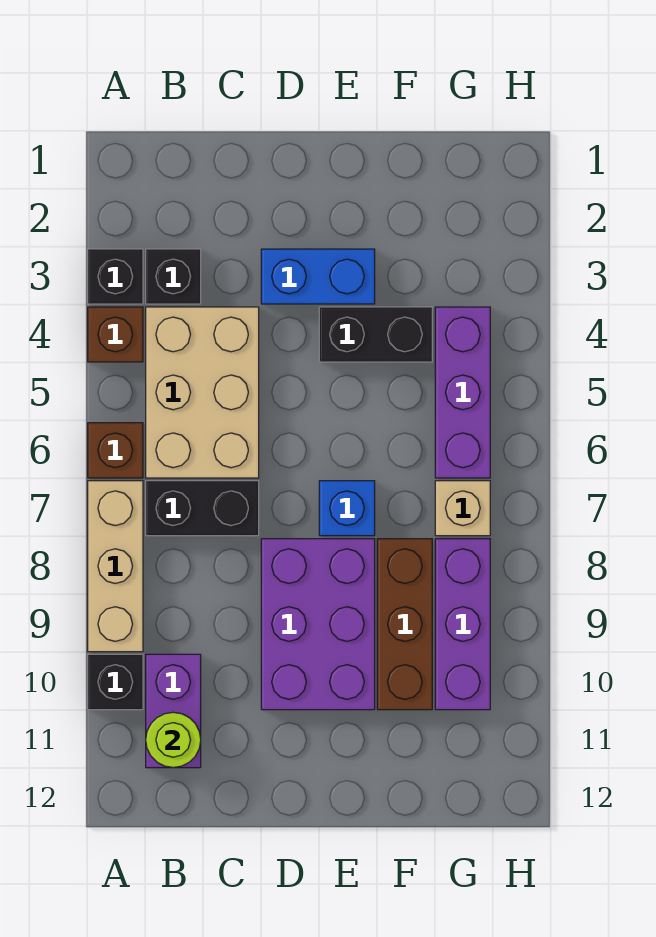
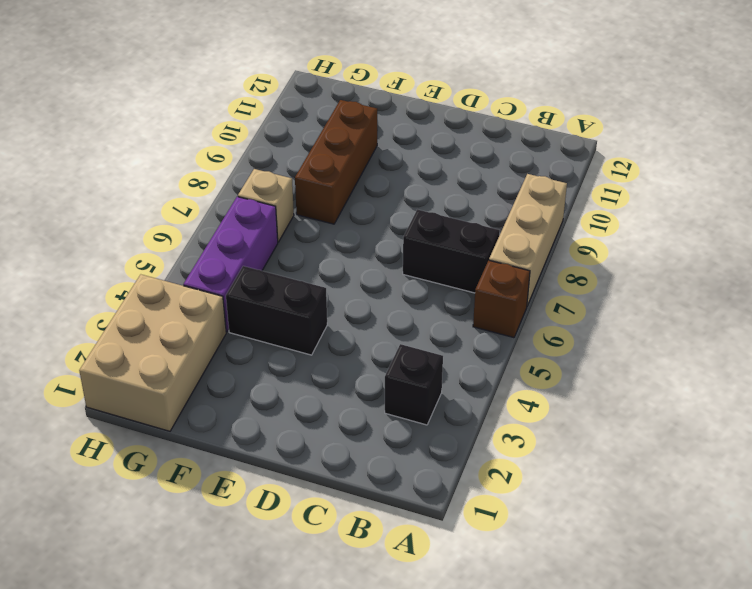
tan 2x3 brick [79,275,226,431] -> tan 2x3 brick moved to [146,307,259,478]
none -> black 1x1 brick [88,249,143,304]
none -> brown 1x1 brick [88,307,143,362]
none -> black 1x1 brick [88,654,143,710]

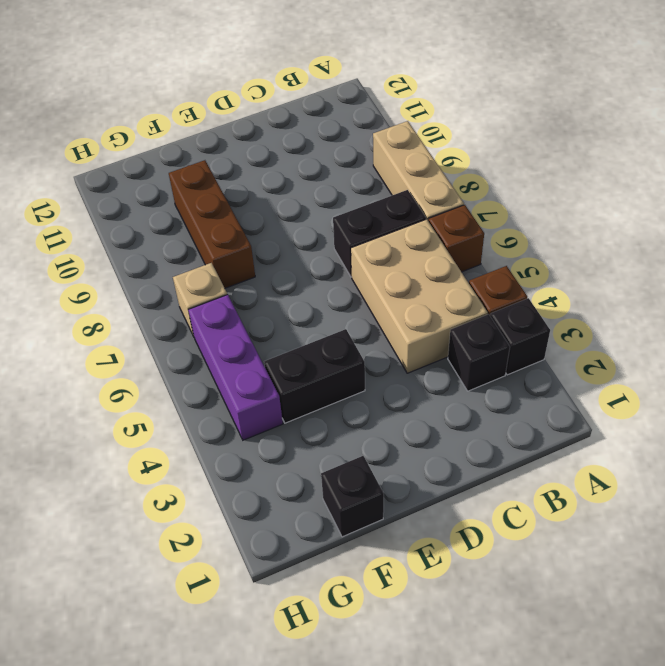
black 1x1 brick [321,456,384,537] -> black 1x1 brick moved to [88,654,143,710]
none -> purple 1x2 brick [146,654,201,768]
none -> blue 1x2 brick [261,249,375,304]
none -> purple 2x3 brick [261,539,375,710]

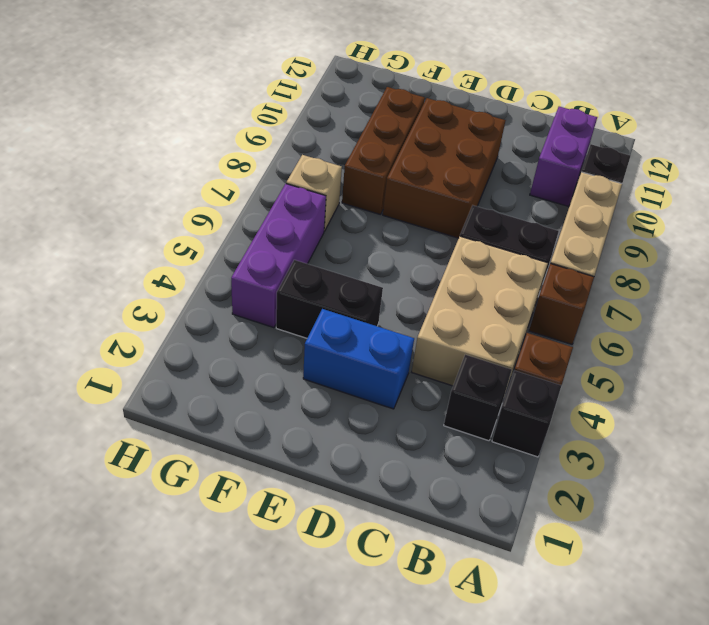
brown 2x3 brick [383,98,506,238] -> purple 2x3 brick [261,539,375,710]
none -> blue 1x1 brick [319,481,375,536]
none -> purple 1x3 brick [435,539,490,710]
none -> lime 1x1 round brick [146,712,201,768]

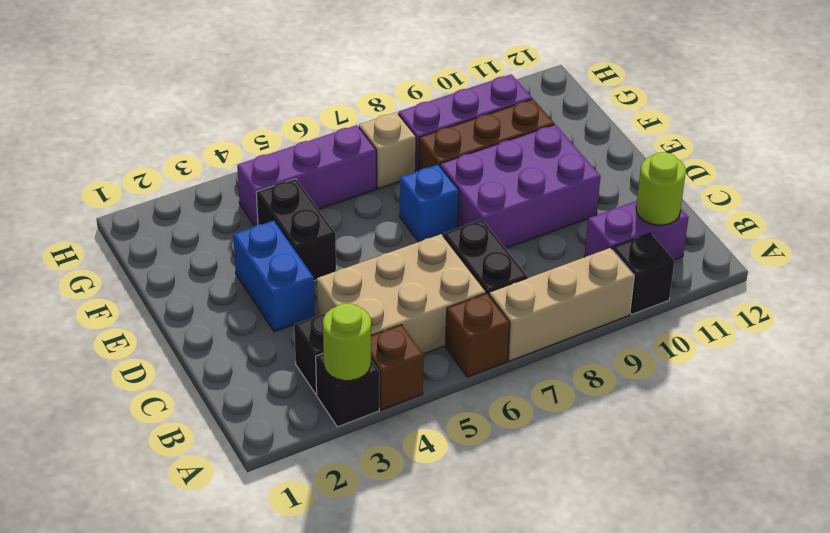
lime 1x1 round brick [323,304,371,381] -> none

